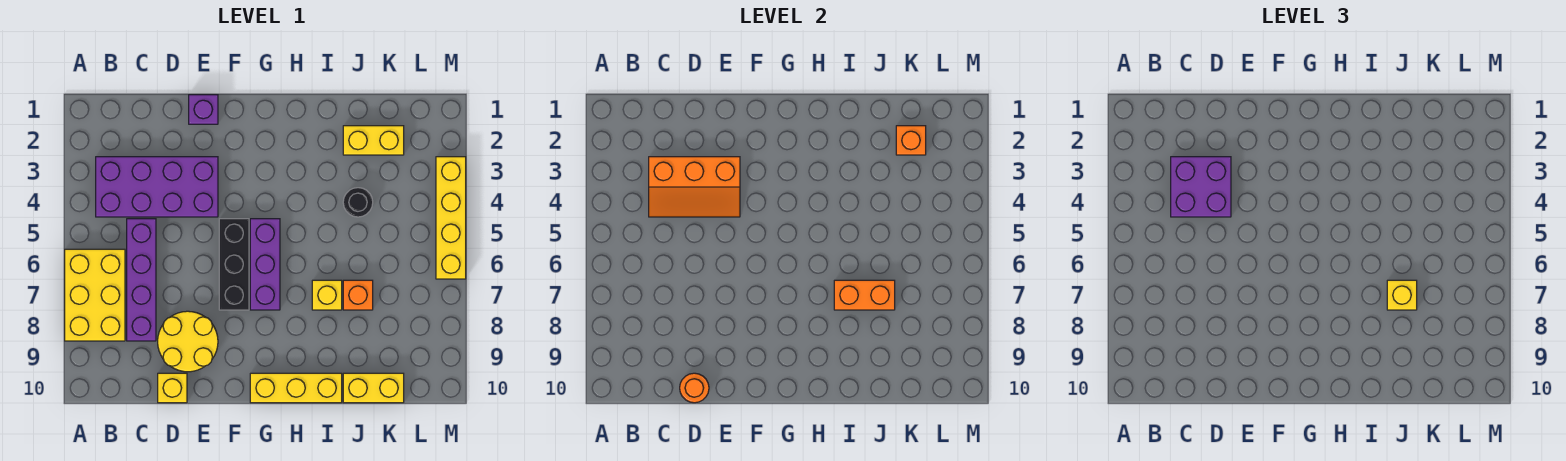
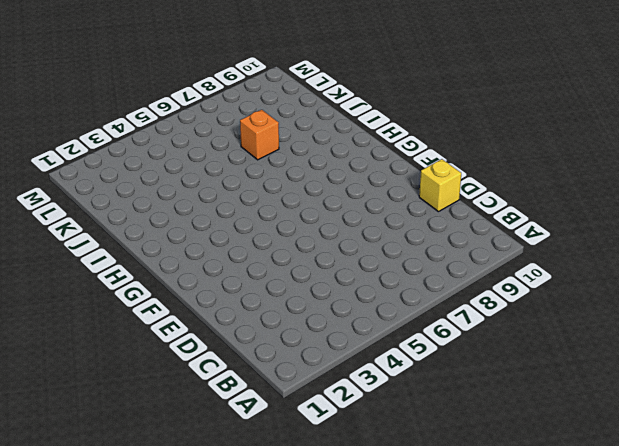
none -> yellow 2x3 brick [65,249,125,341]
none -> purple 2x4 brick [96,157,218,217]
none -> purple 1x4 brick [127,219,156,341]

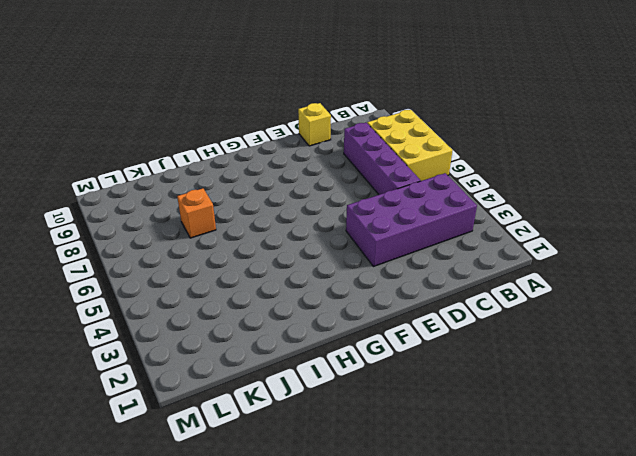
none -> yellow 2x2 round brick [158,311,218,372]
none -> purple 1x1 brick [189,95,218,124]
none -> black 1x3 brick [219,219,249,310]

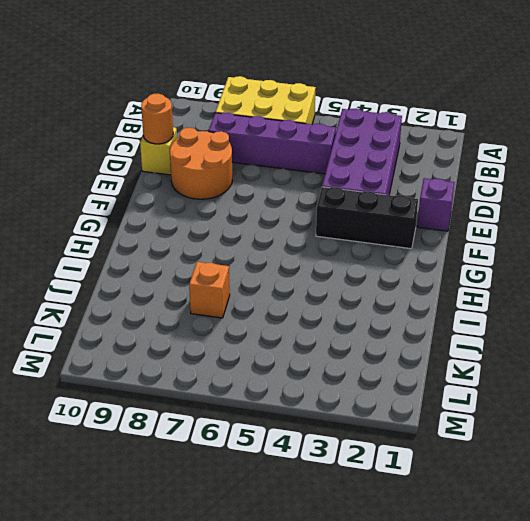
orange 2x2 round brick [170,128,232,199] -> yellow 2x2 round brick [158,311,218,372]
black 1x3 brick [316,187,418,249] -> black 1x3 brick moved to [219,219,249,310]
none -> purple 1x3 brick [250,219,280,310]
none -> yellow 1x3 brick [250,373,342,403]
none -> yellow 1x1 brick [312,280,342,310]

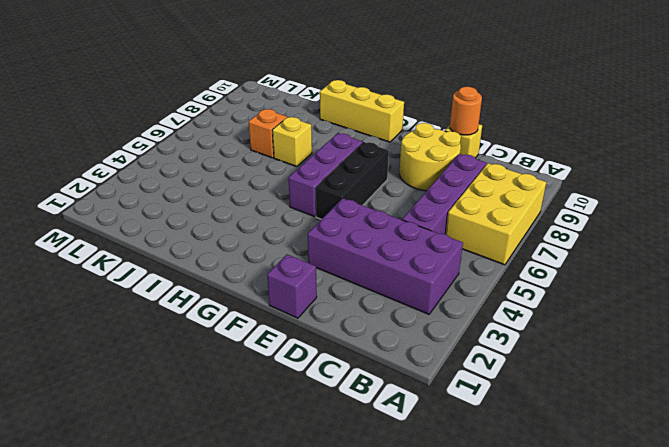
none -> yellow 1x2 brick [343,126,404,155]
none -> black 1x1 round brick [343,188,373,217]
none -> yellow 1x2 brick [343,373,404,403]

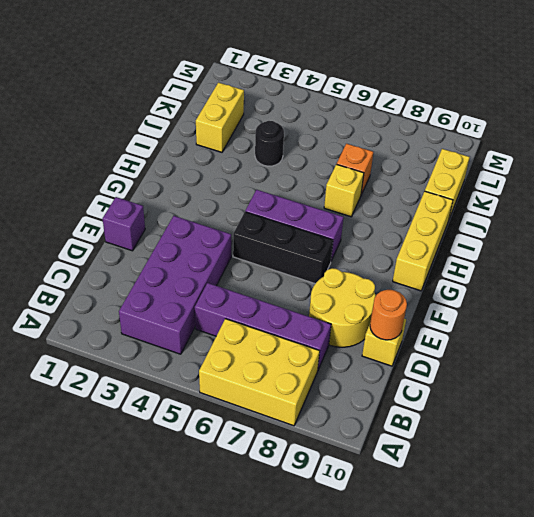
none -> yellow 1x4 brick [436,157,466,279]
none -> orange 2x3 slope [649,157,740,217]
none -> orange 1x2 brick [834,280,895,310]

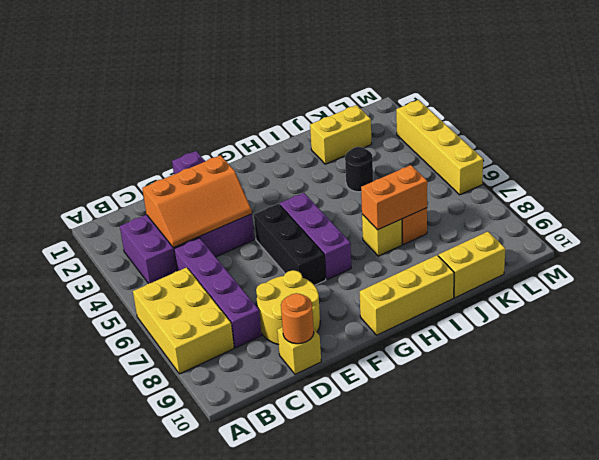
none -> orange 1x1 brick [896,126,926,155]
none -> purple 2x2 brick [1171,157,1231,217]
none -> yellow 1x1 brick [1387,280,1417,310]

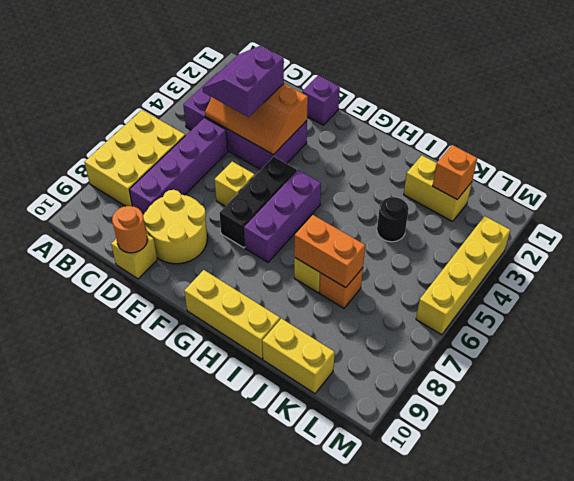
purple 2x2 slope [203,46,284,117] -> purple 2x2 brick [1171,157,1231,217]
yellow 1x1 brick [215,162,255,206] -> yellow 1x1 brick moved to [1387,280,1417,310]

